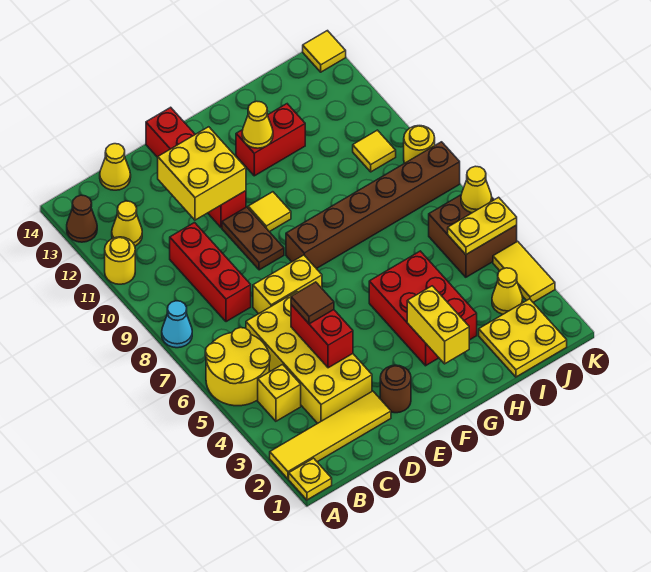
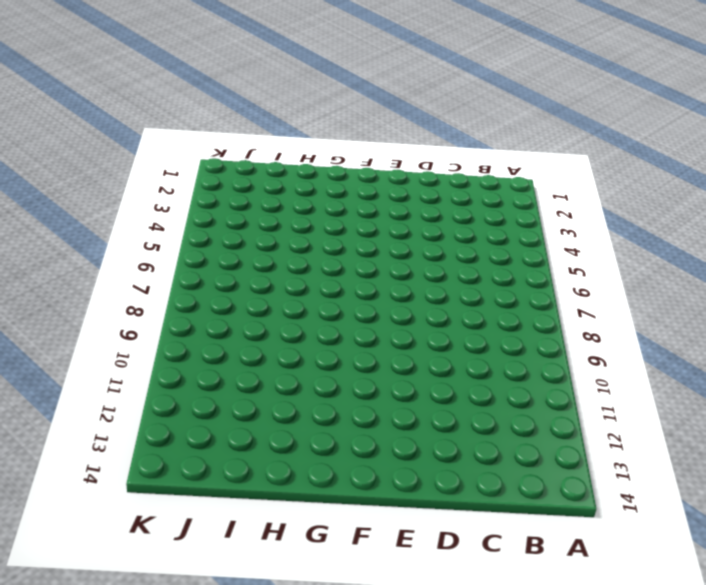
none -> yellow 1x1 plate [289,458,332,500]
none -> yellow 1x4 tile [270,391,391,479]
none -> yellow 2x2 round brick [205,328,270,406]
none -> cyan 1x1 cone [162,301,192,348]

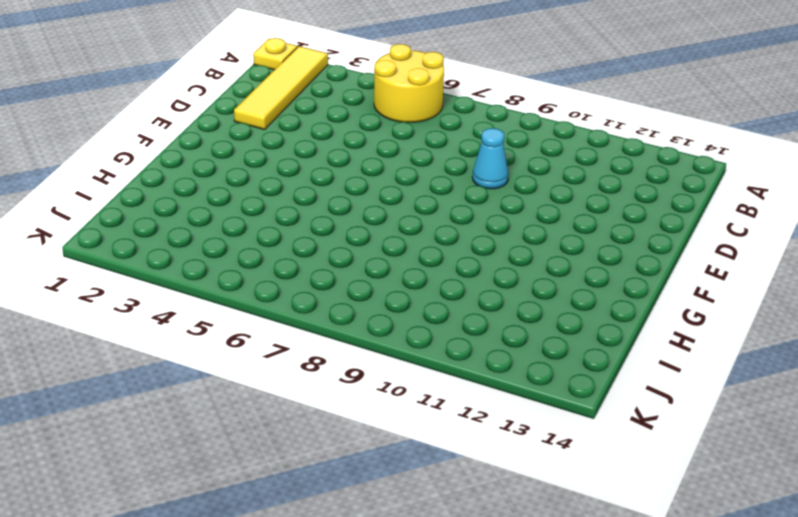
cyan 1x1 cone [472,128,509,189] -> cyan 1x1 cone moved to [162,301,192,348]
none -> yellow 1x1 round brick [105,237,135,284]
none -> brown 1x1 cone [67,195,97,242]
none -> yellow 1x1 brick [258,364,301,421]
none -> yellow 1x1 cone [112,201,142,246]

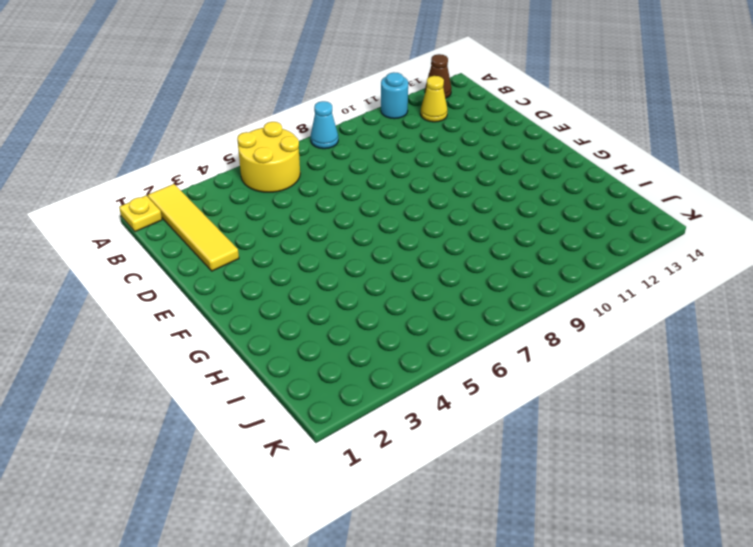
cyan 1x1 round brick [381,72,408,119] -> yellow 1x1 round brick [105,237,135,284]
none -> yellow 1x1 brick [258,364,301,421]
none -> yellow 2x4 brick [246,292,372,423]
none -> red 1x3 brick [170,223,251,322]
none -> yellow 1x1 cone [100,144,131,190]

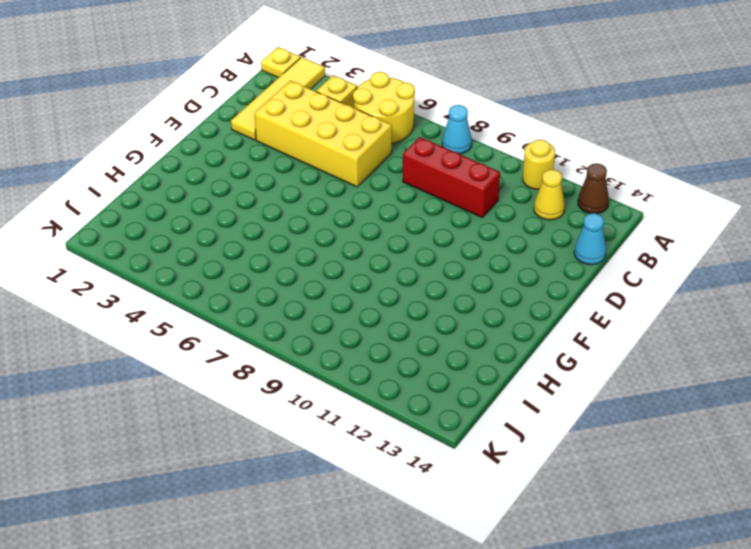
cyan 1x1 cone [574,213,606,265] -> yellow 1x1 cone [100,144,131,190]
none -> yellow 1x2 brick [253,255,322,314]
none -> brown 1x1 round brick [380,365,411,413]
none -> brown 1x2 plate [222,207,284,270]
none -> red 1x4 brick [146,107,246,228]

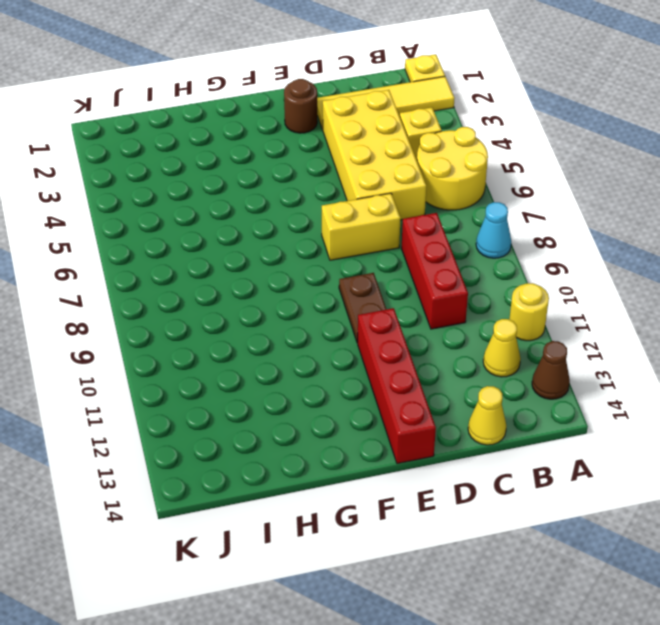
none -> brown 1x6 brick [286,142,460,269]
none -> yellow 1x1 tile [248,192,291,232]
none -> red 2x3 brick [369,251,477,366]
none -> red 1x2 brick [236,104,305,176]

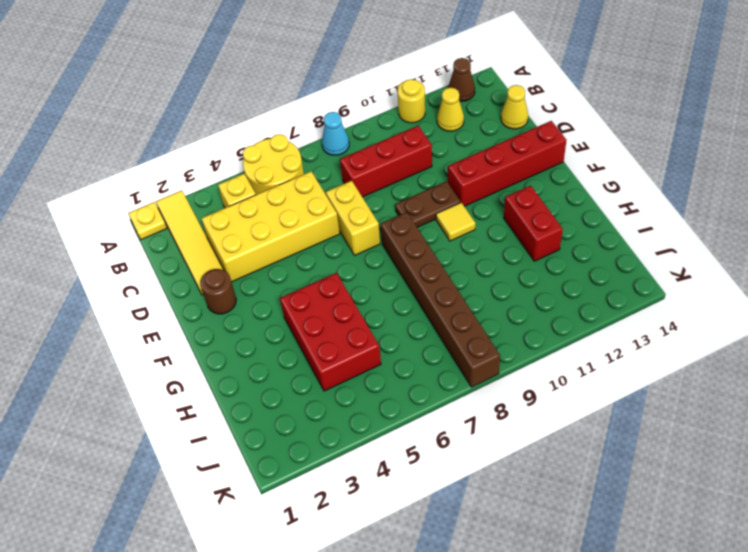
red 2x3 brick [280,273,381,391] -> red 2x3 brick turned to [369,251,477,366]
none -> yellow 2x2 plate [479,299,567,377]
none -> yellow 1x1 cone [492,268,523,314]
none -> brown 2x2 brick [429,195,517,277]
none -> yellow 1x1 tile [353,130,396,172]

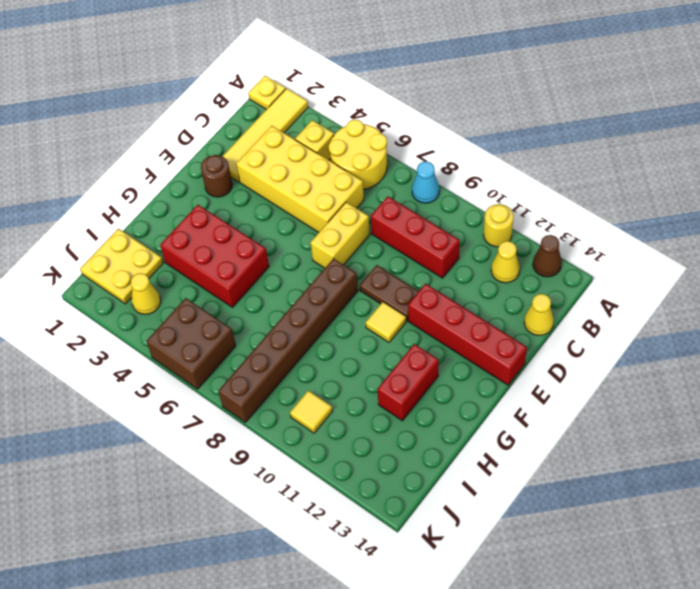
none -> yellow 1x2 tile [493,241,555,302]
none -> yellow 1x1 round brick [404,126,435,163]
none -> yellow 1x1 tile [303,31,346,72]
none -> red 1x2 brick [291,305,353,368]

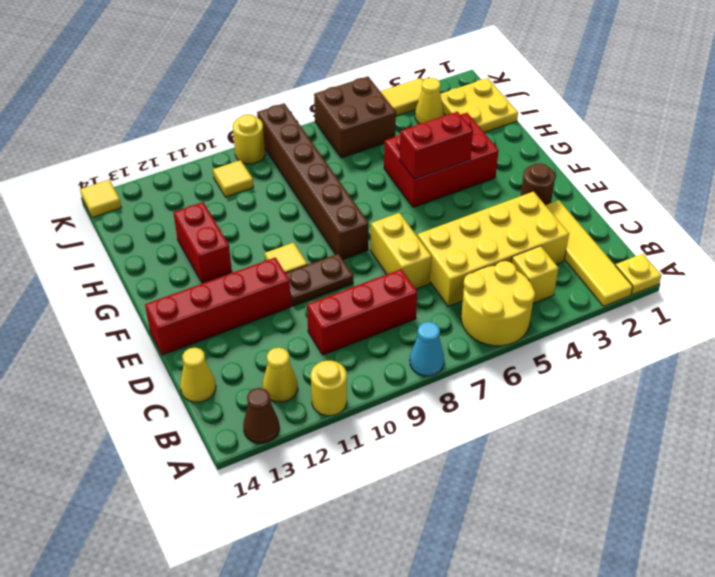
red 1x2 brick [400,112,473,179] -> red 1x2 brick moved to [291,305,353,368]
none -> yellow 2x2 brick [158,127,246,220]
none -> yellow 1x2 brick [407,286,469,364]
none -> yellow 1x1 cone [242,101,273,148]
none -> yellow 1x2 plate [448,197,517,254]

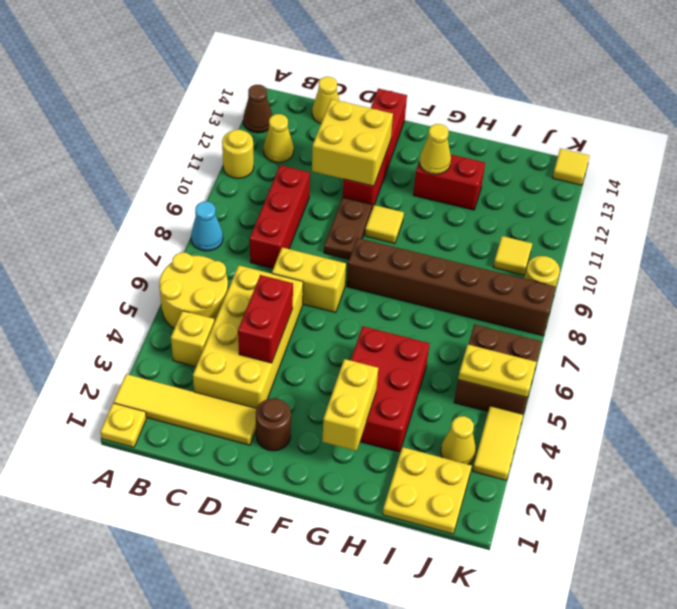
none -> yellow 1x1 cone [461,166,492,213]
none -> brown 1x1 tile [291,282,334,324]

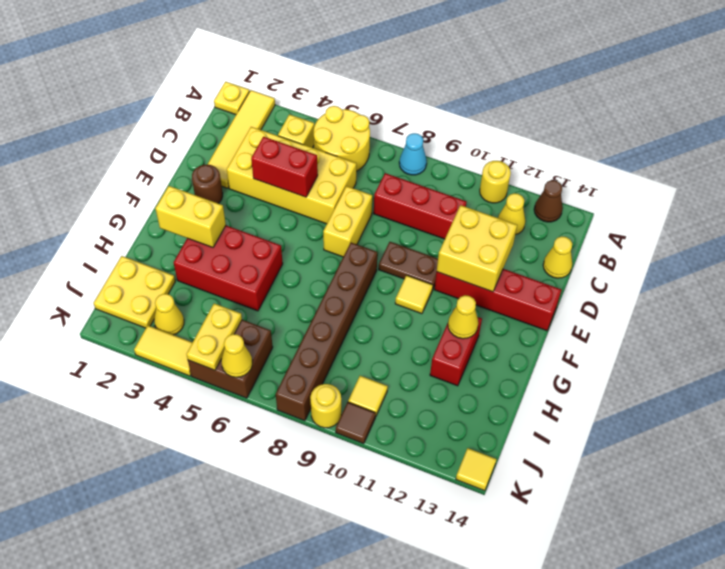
brown 1x1 tile [336,402,376,444] -> brown 1x1 tile moved to [291,282,334,324]

